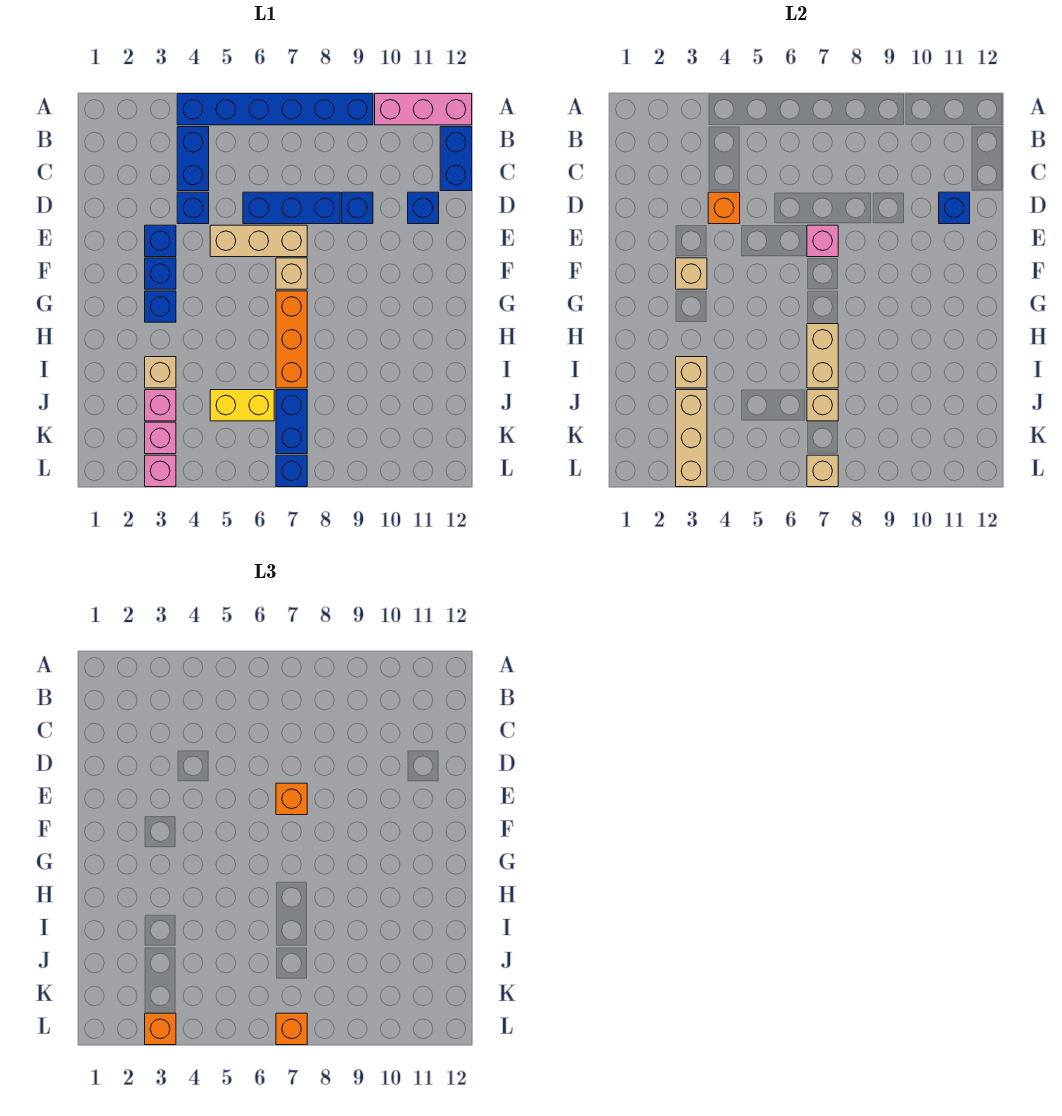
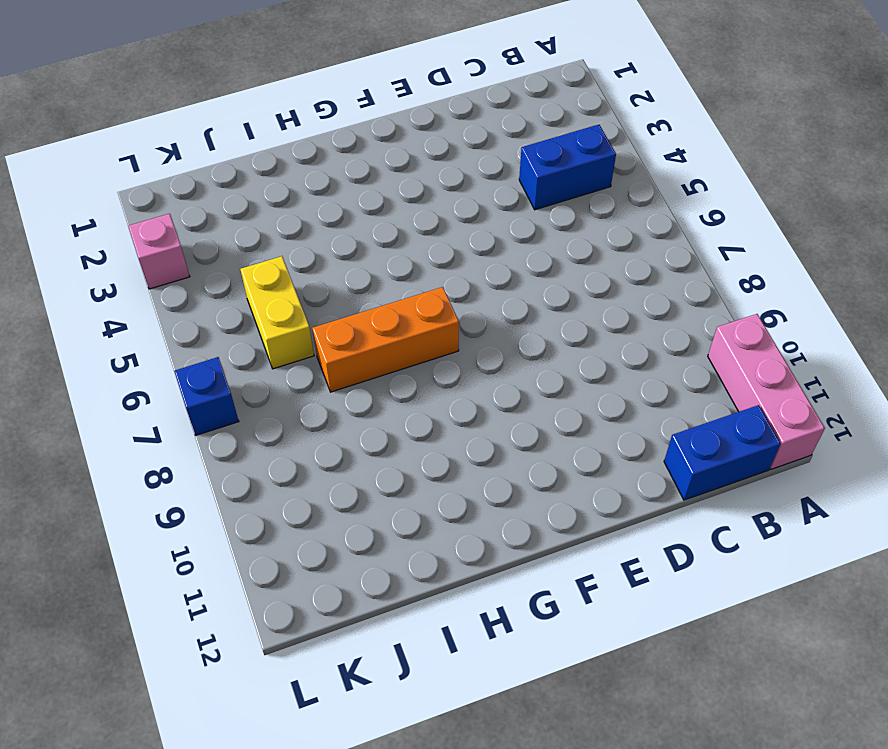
none -> blue 1x6 brick [177,94,373,125]
none -> blue 1x1 brick [177,192,209,224]
none -> blue 1x3 brick [243,192,340,224]
none -> blue 1x1 brick [342,192,373,224]

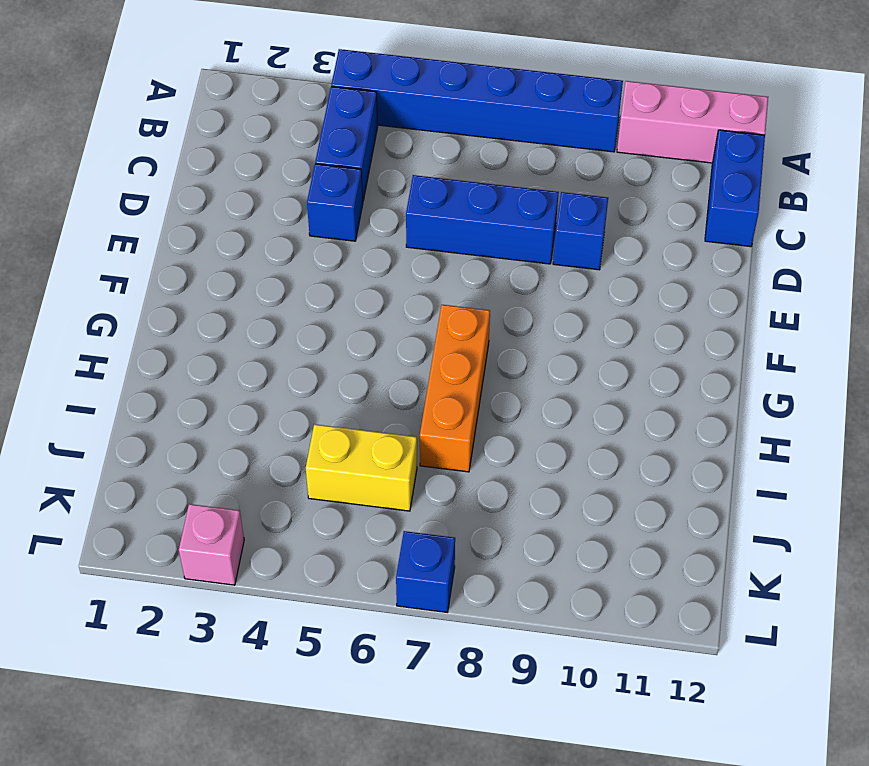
none -> blue 1x1 brick [408,192,439,224]
none -> blue 1x1 brick [145,225,176,257]
none -> tan 1x3 brick [210,225,307,257]
none -> blue 1x1 brick [145,258,176,289]

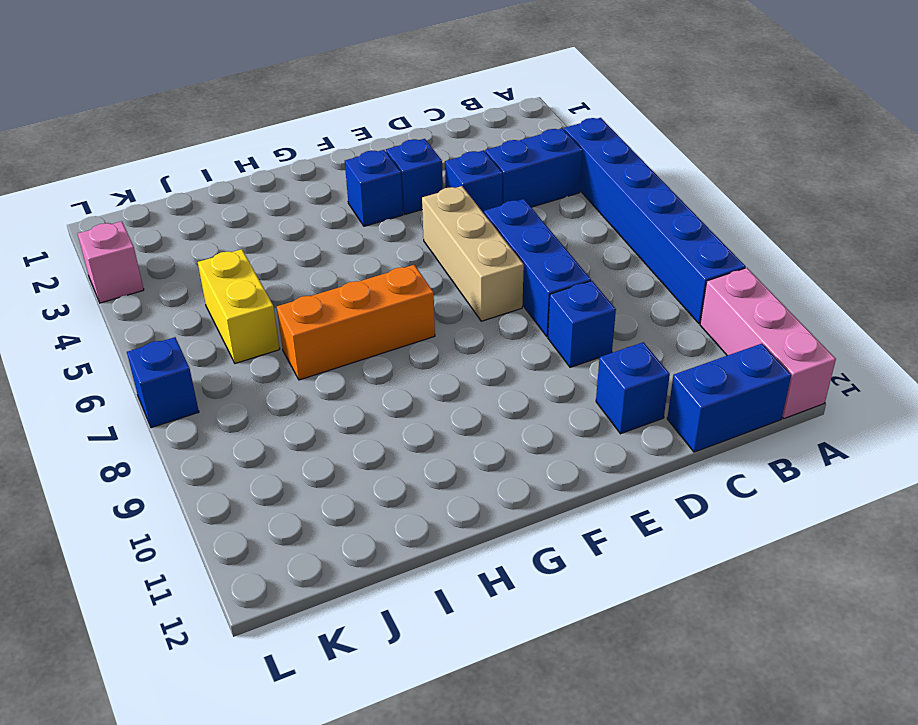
none -> tan 1x1 brick [276,258,307,289]
none -> blue 1x1 brick [145,291,176,322]
none -> tan 1x1 brick [145,357,176,388]
none -> pink 1x1 brick [145,390,176,421]

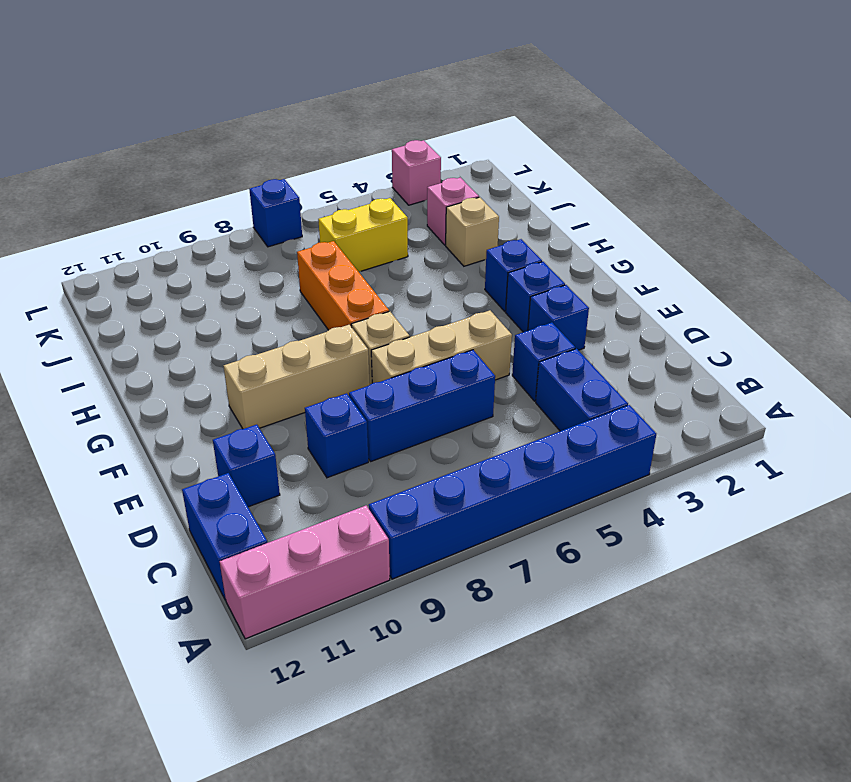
tan 1x3 brick [224,325,370,429] -> tan 1x3 brick turned to [676,390,707,487]
none -> blue 1x2 brick [276,390,307,454]
none -> pink 1x1 brick [145,422,176,454]
none -> orange 1x1 brick [708,192,740,224]
none -> blue 1x1 brick [939,192,970,224]

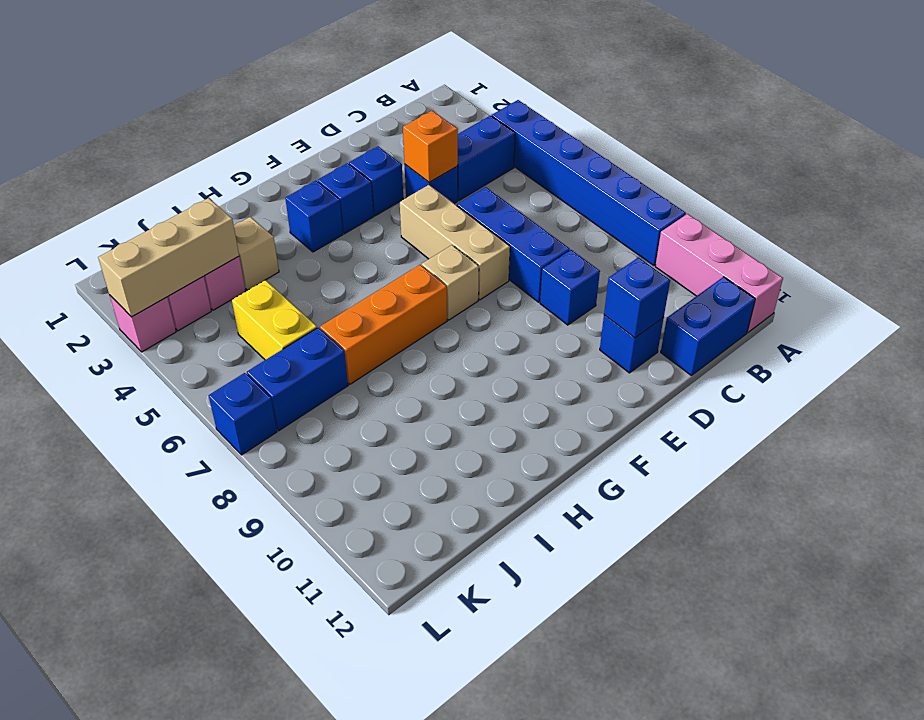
none -> pink 1x1 brick [807,225,838,257]
none -> tan 1x1 brick [676,258,707,289]
none -> tan 1x2 brick [807,324,838,388]
none -> tan 1x1 brick [676,357,707,388]

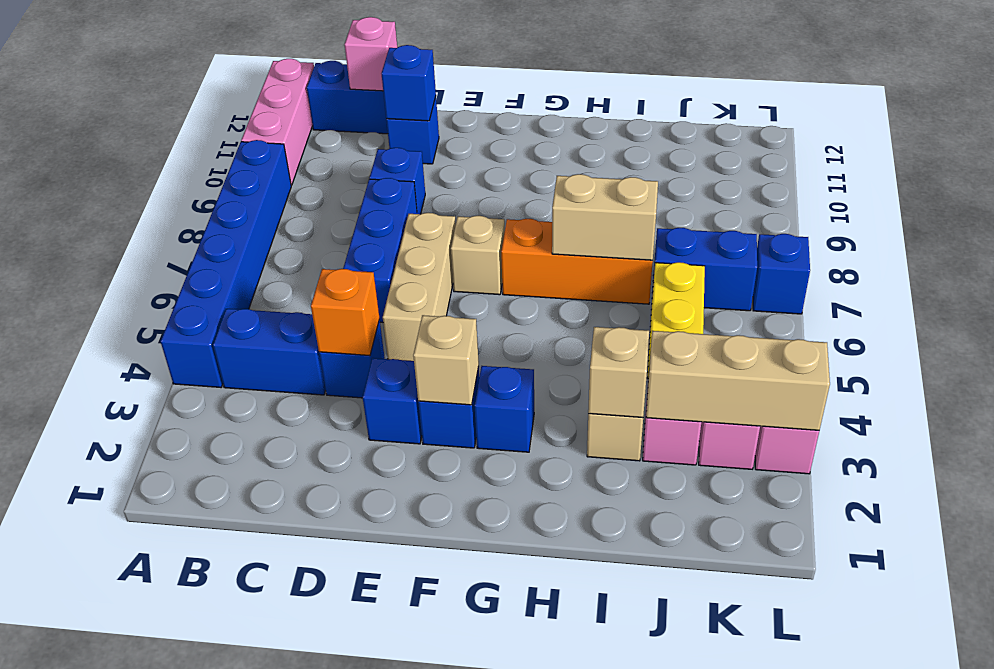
pink 1x1 brick [344,17,397,91] -> pink 1x1 brick moved to [807,225,838,257]
none -> tan 1x1 brick [807,390,838,421]
none -> tan 1x1 brick [807,455,838,487]
none -> orange 1x1 brick [276,783,307,815]
none -> orange 1x1 brick [145,1013,176,1045]

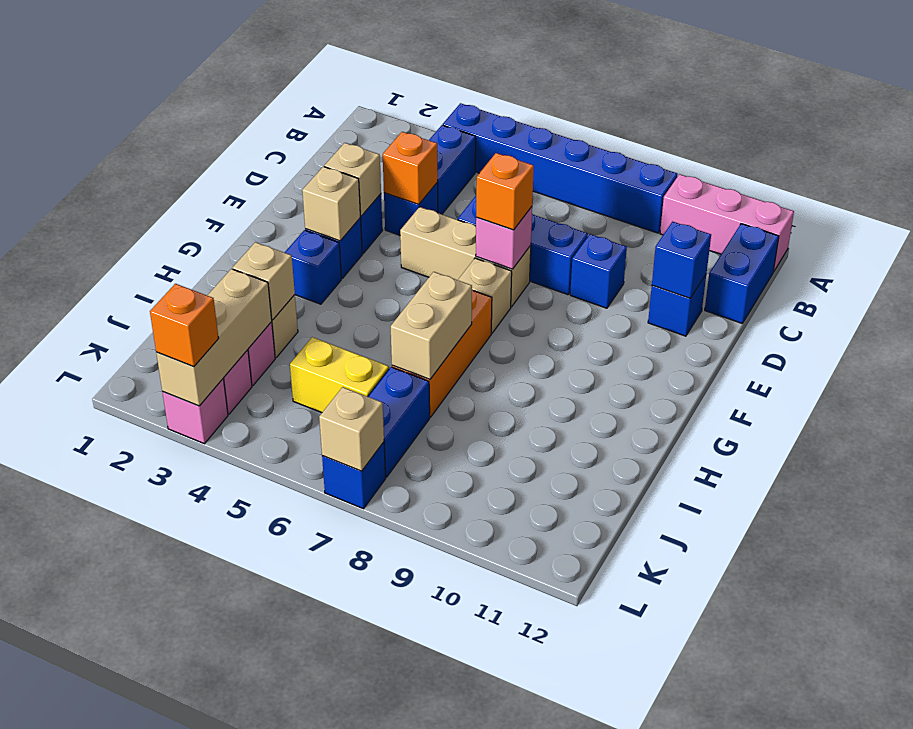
tan 1x1 brick [324,143,381,216] -> tan 1x1 brick moved to [807,390,838,421]
none -> orange 1x1 brick [276,1013,307,1045]

